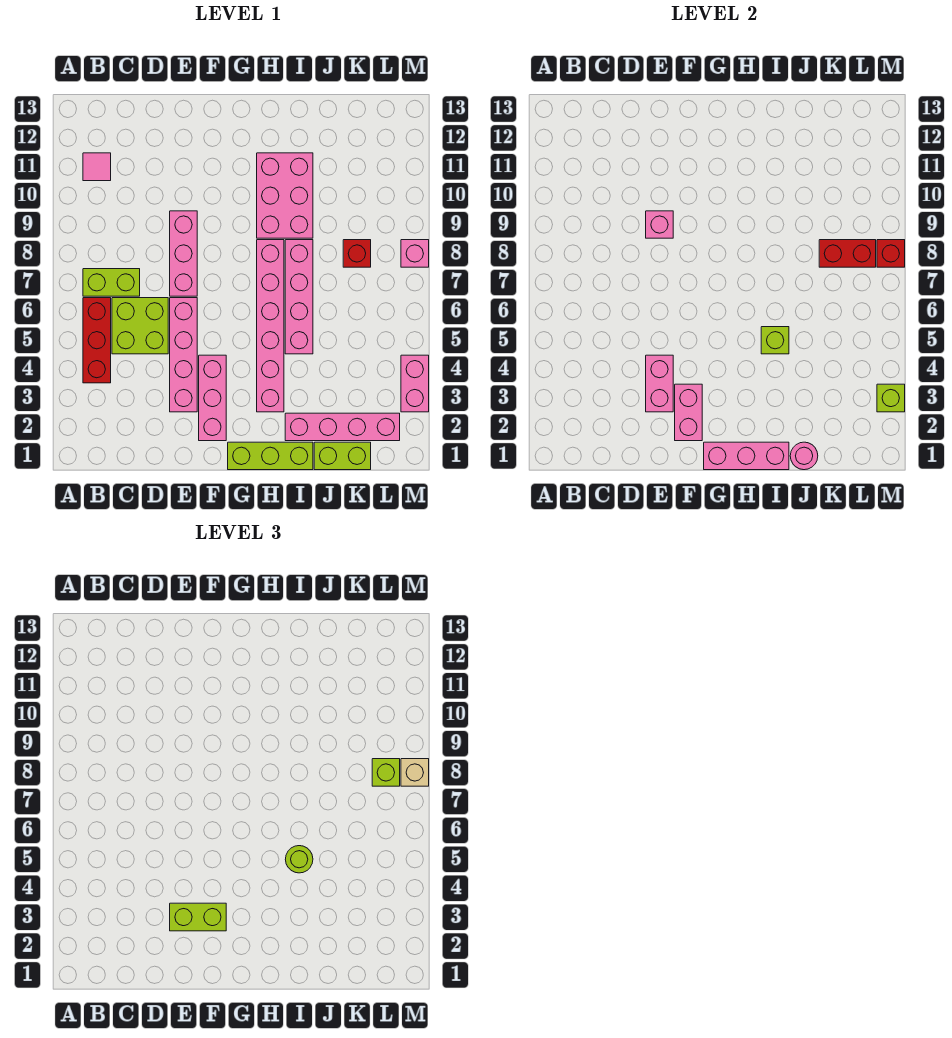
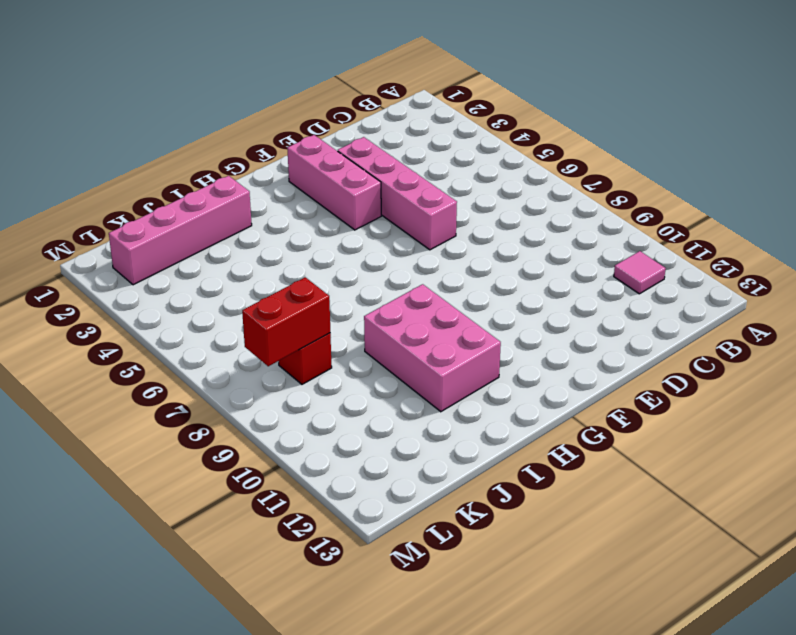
none -> red 1x3 brick [83,298,111,383]
none -> lime 1x2 brick [83,269,140,296]
none -> lime 2x2 brick [112,298,168,354]

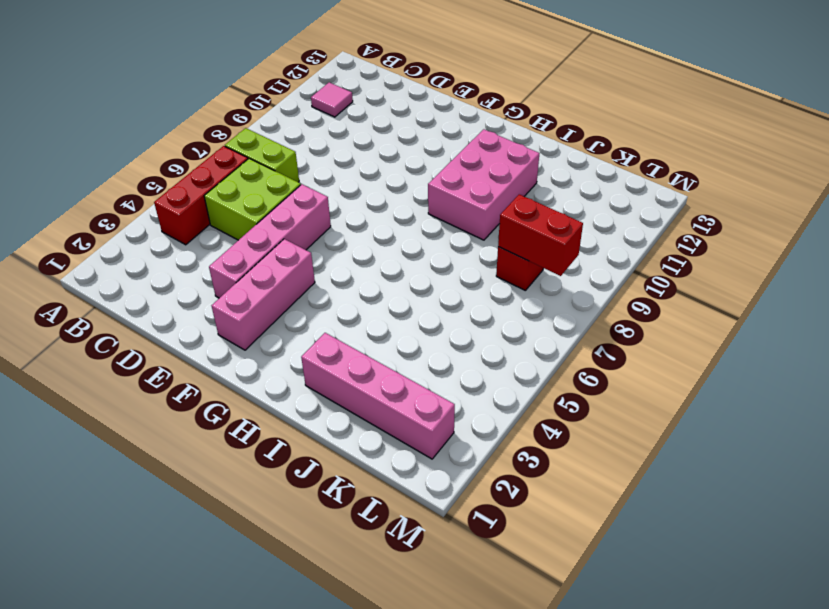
none -> pink 1x3 brick [170,211,197,296]
none -> lime 1x3 brick [228,442,313,470]
none -> pink 1x6 brick [257,240,284,412]

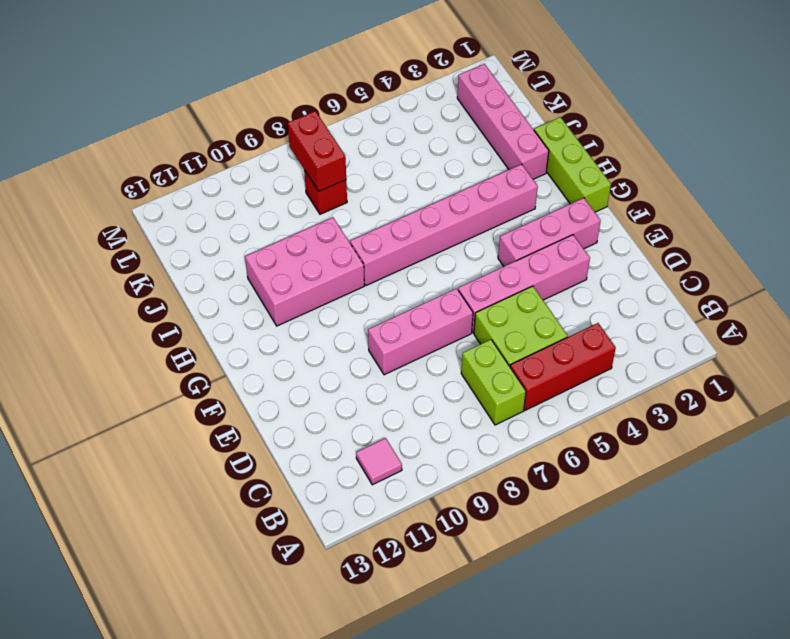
none -> pink 1x4 brick [285,240,313,354]
none -> lime 1x2 brick [314,442,371,470]
none -> pink 1x2 brick [401,355,429,412]

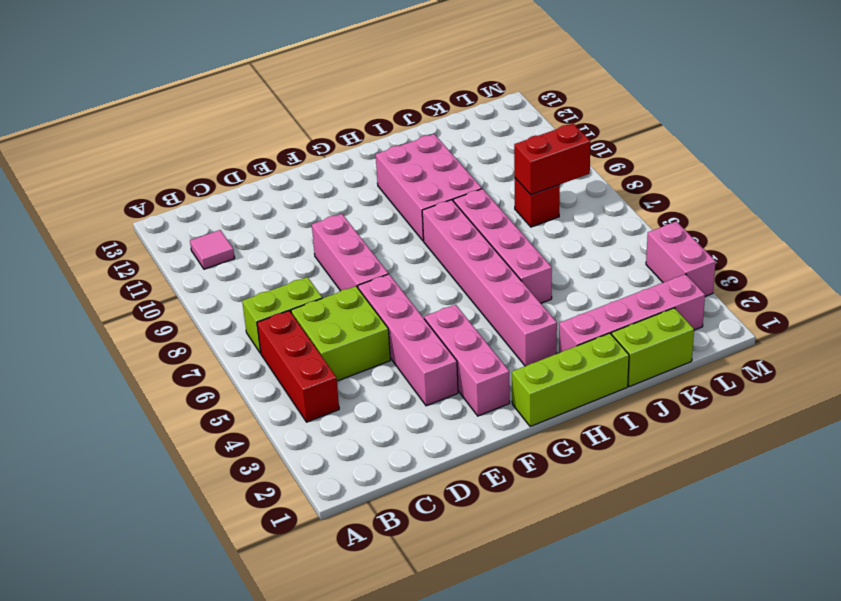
none -> pink 1x1 brick [401,240,429,267]
none -> pink 1x2 brick [646,355,673,412]
none -> pink 1x1 brick [646,211,673,238]

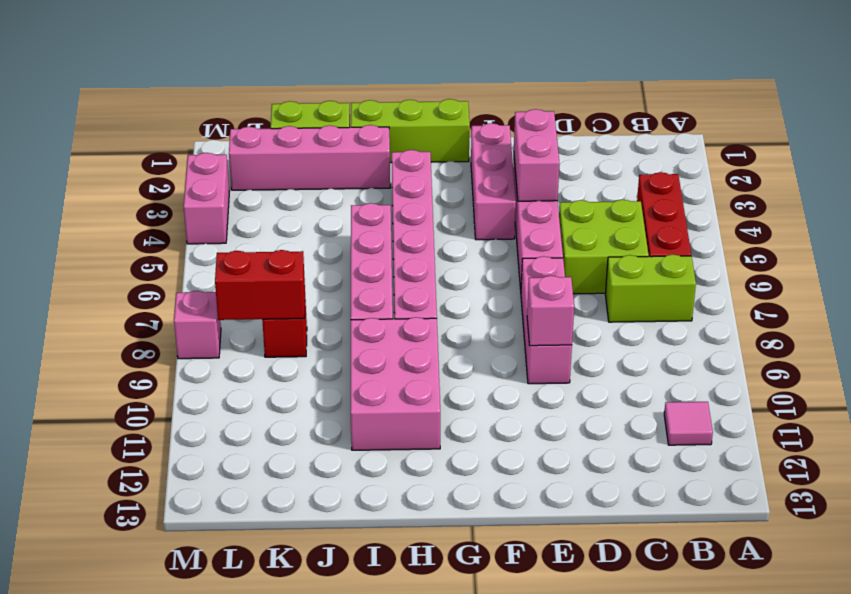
none -> pink 1x2 brick [675,384,702,441]
none -> pink 1x3 brick [704,442,789,470]
none -> lime 1x1 brick [761,327,789,354]

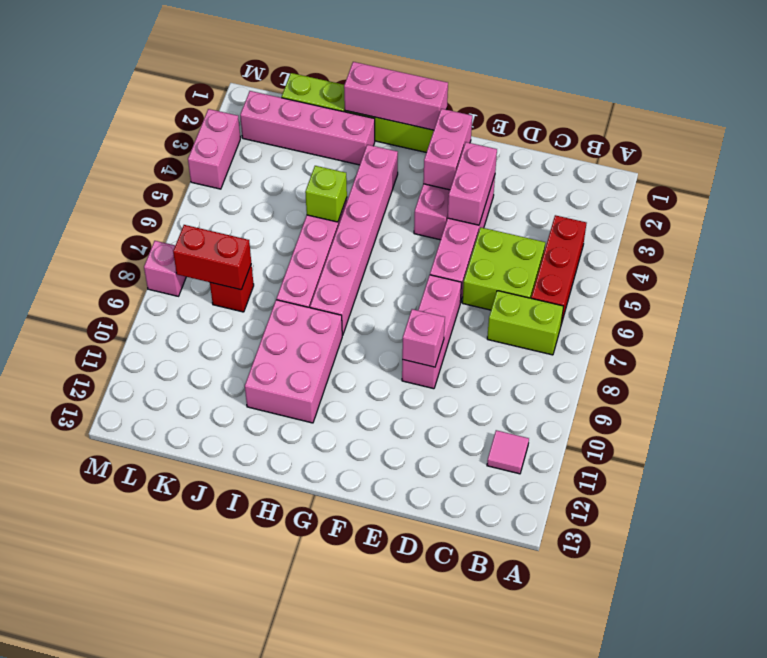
none -> pink 1x1 round brick [790,442,818,470]
none -> lime 1x1 brick [877,384,905,412]
none -> red 1x1 brick [877,240,905,267]

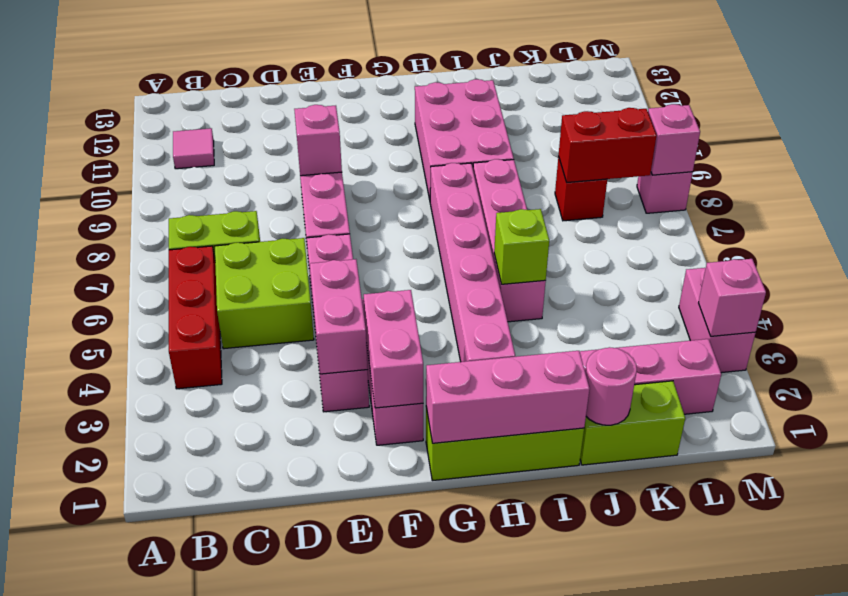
pink 1x1 brick [699,259,766,336] -> lime 1x1 brick [877,384,905,412]
pink 1x1 brick [648,104,700,175] -> red 1x1 brick [877,240,905,267]
none -> lime 1x2 brick [170,903,226,931]
none -> lime 1x1 round brick [285,846,313,873]
none -> lime 1x1 brick [372,759,400,786]

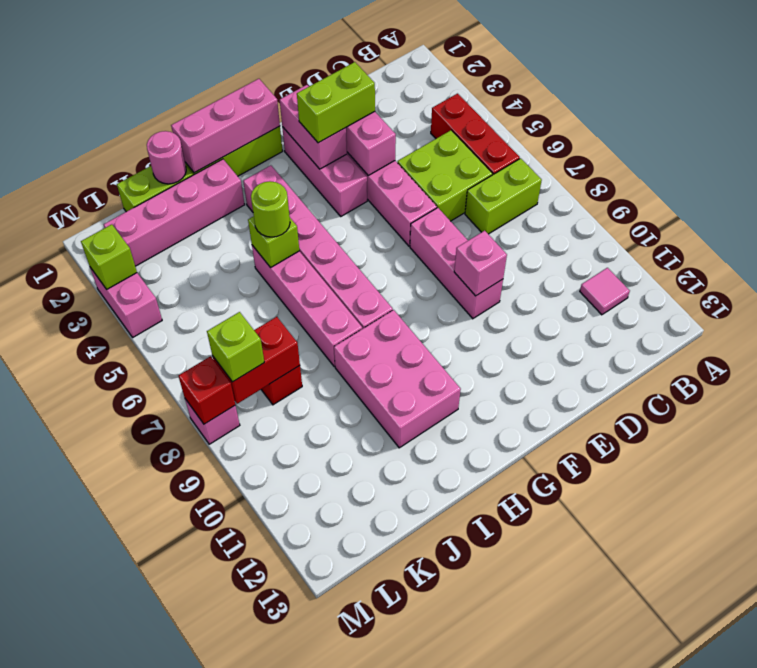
none -> tan 1x1 brick [401,759,429,786]

